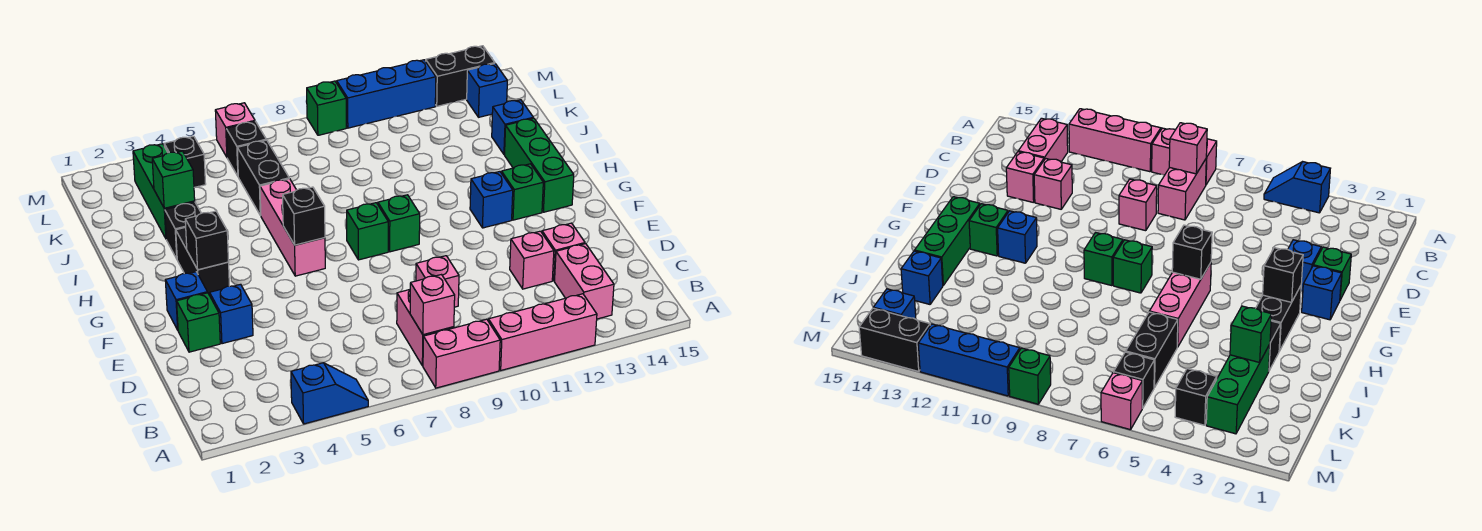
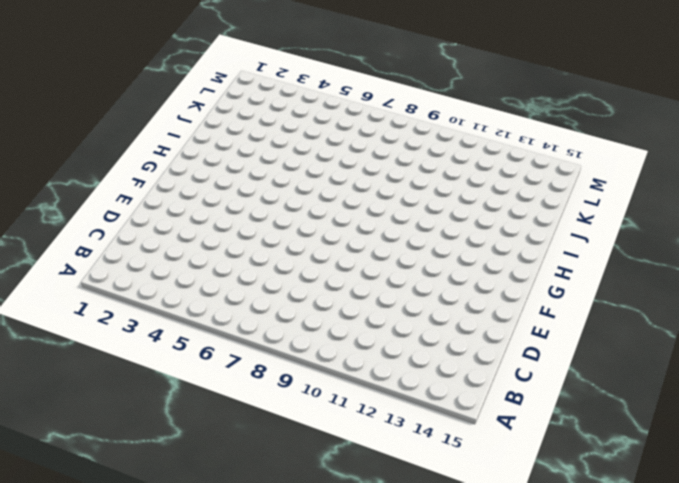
none -> blue 1x2 slope [291,363,368,424]
none -> pink 1x2 brick [423,319,500,388]
none -> pink 1x3 brick [488,294,597,370]
none -> pink 1x2 brick [397,290,454,366]

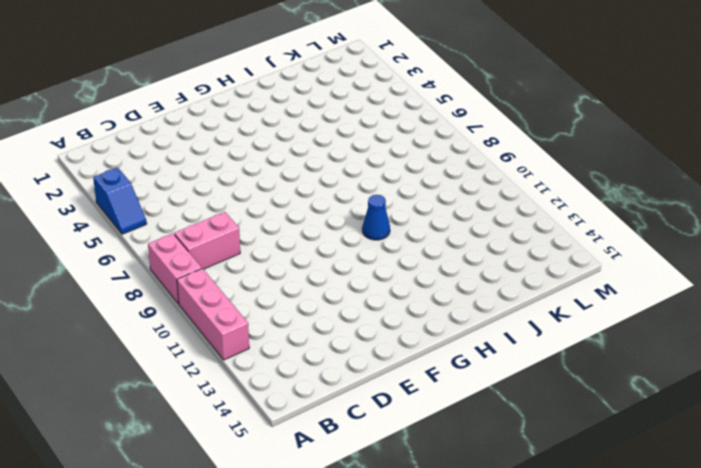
blue 1x1 cone [362,195,390,240] -> none
none -> pink 1x2 brick [555,244,614,319]
none -> pink 1x1 brick [416,256,459,307]
none -> pink 1x1 brick [510,231,554,289]
none -> pink 1x1 brick [542,223,585,281]

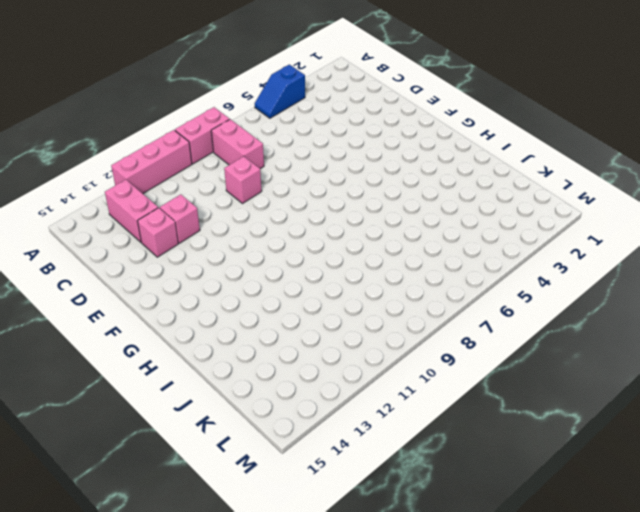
none -> green 1x1 brick [177,293,220,352]
none -> blue 1x1 brick [210,284,253,344]
none -> blue 1x1 brick [165,272,207,330]
none -> black 1x2 brick [176,227,229,295]

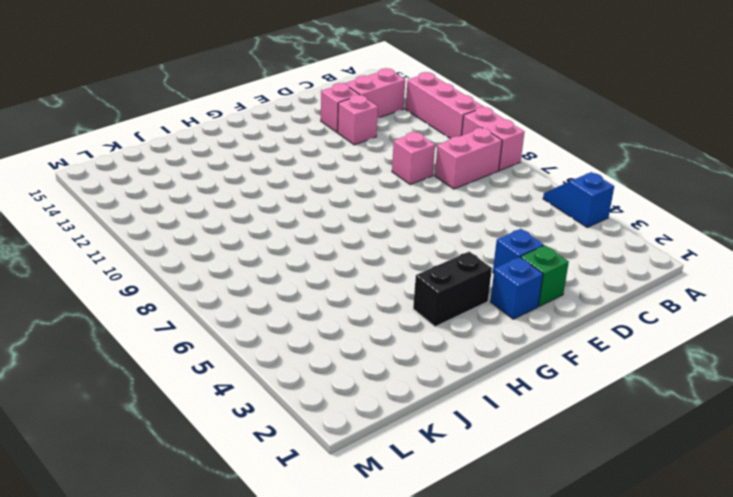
none -> pink 1x3 brick [260,179,325,276]
none -> green 1x1 brick [347,203,388,260]
none -> green 1x1 brick [378,195,420,252]
none -> blue 1x1 brick [470,172,513,228]

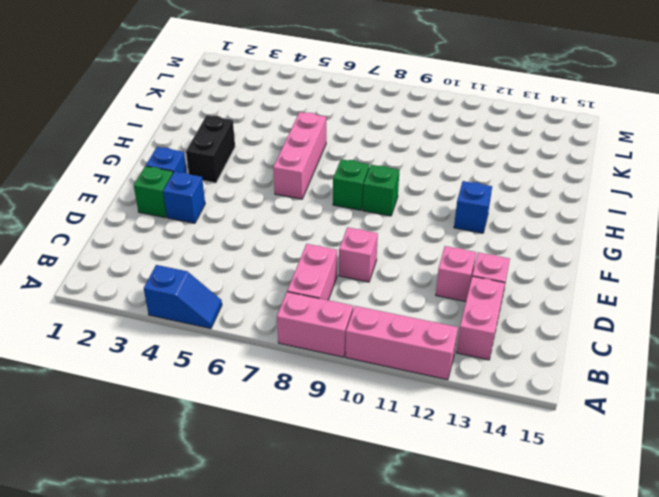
none -> green 1x1 brick [502,164,543,220]
none -> green 1x3 brick [505,118,574,212]
none -> black 1x1 brick [165,202,201,259]
none -> green 1x3 brick [133,144,195,238]

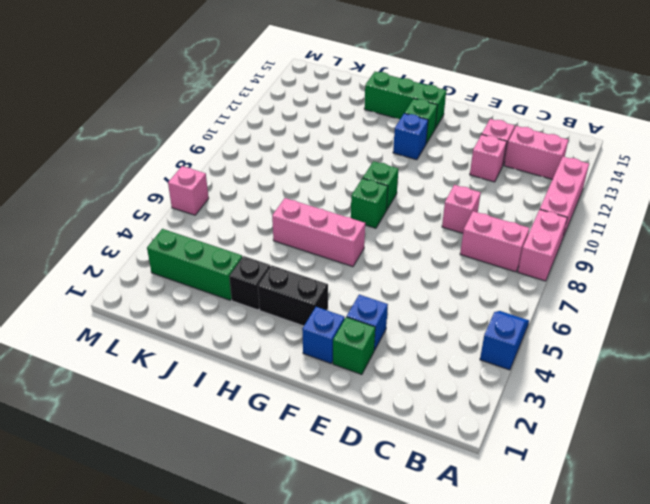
none -> black 1x2 brick [237,140,289,215]
none -> blue 1x1 brick [492,100,533,155]
none -> black 1x1 brick [164,136,206,188]
none -> black 1x1 brick [226,121,266,176]

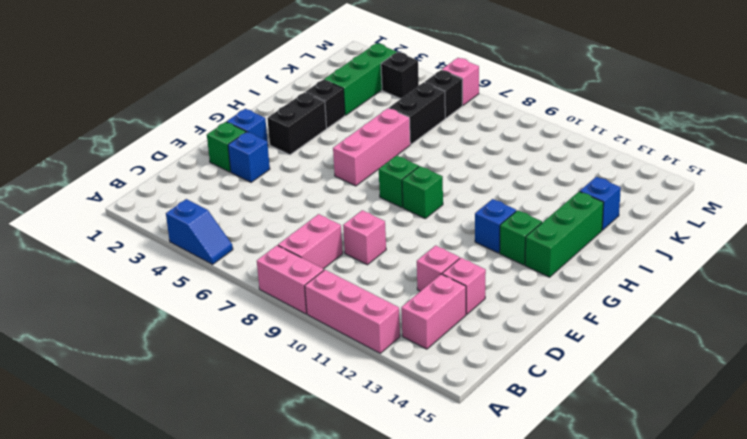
none -> blue 1x1 brick [467,64,507,117]
none -> green 1x1 brick [307,81,346,135]
none -> blue 1x3 brick [337,60,436,128]
none -> black 1x2 brick [426,46,495,106]

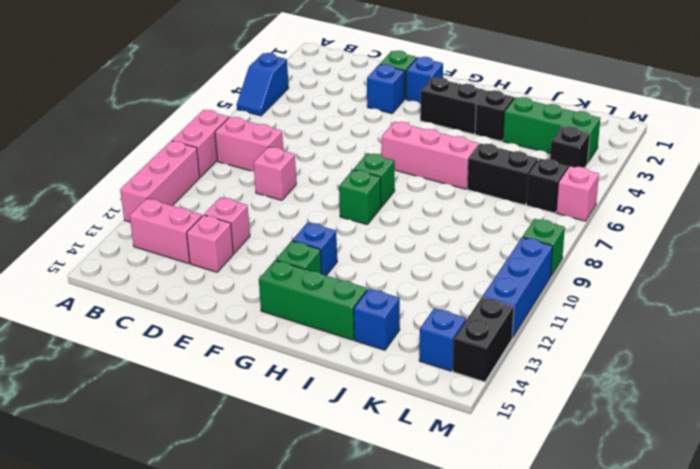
none -> pink 1x1 brick [410,275,455,335]
none -> black 1x1 brick [185,211,229,270]
none -> black 1x1 brick [283,187,325,245]
none -> green 1x1 brick [152,151,195,208]

